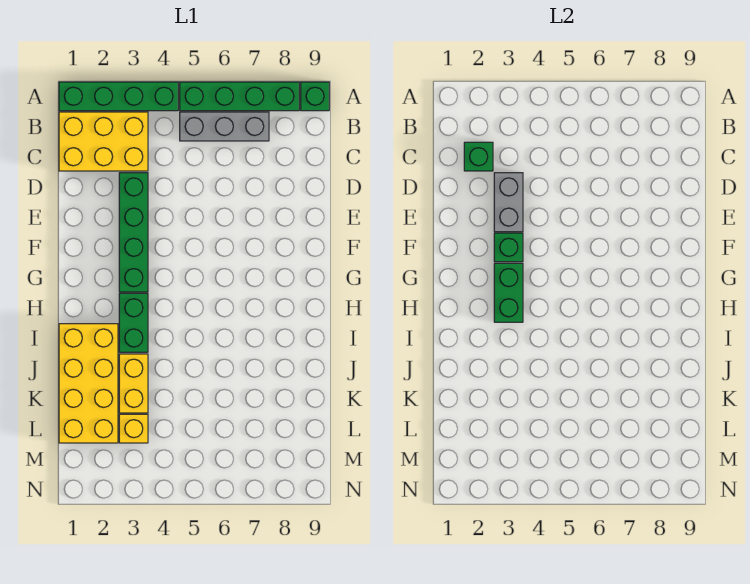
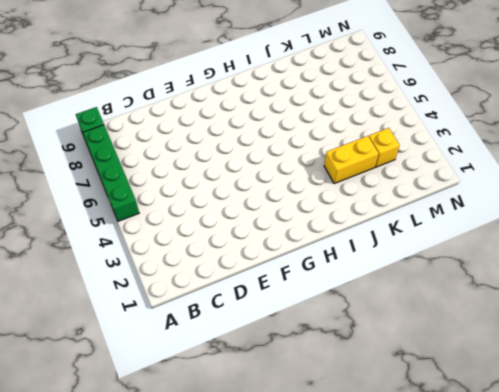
none -> green 1x4 brick [59,82,178,111]
none -> yellow 2x3 brick [59,112,148,171]
none -> grey 1x3 brick [180,112,269,141]

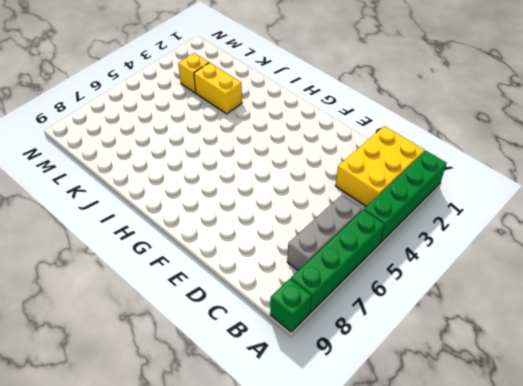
none -> green 1x4 brick [119,173,148,292]
none -> green 1x2 brick [119,293,148,352]
none -> yellow 2x4 brick [59,324,118,443]

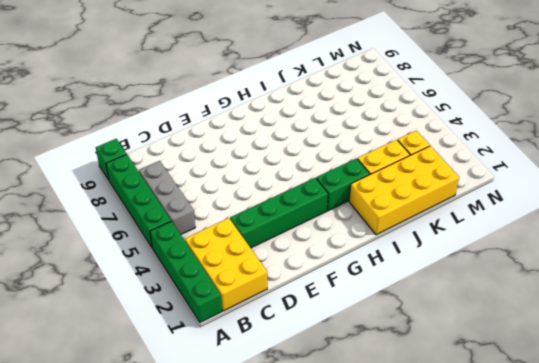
none -> green 1x1 brick [464,142,493,171]
none -> grey 1x2 brick [494,173,523,232]
none -> green 1x1 brick [494,233,523,262]

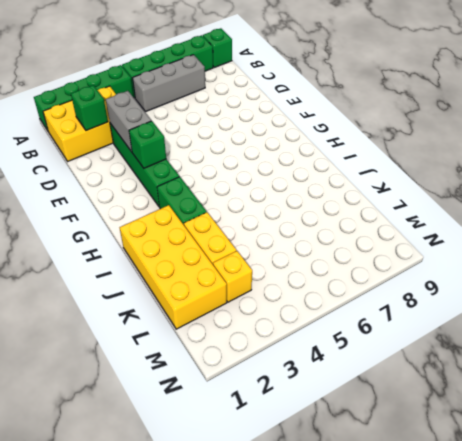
none -> green 1x2 brick [494,263,523,322]

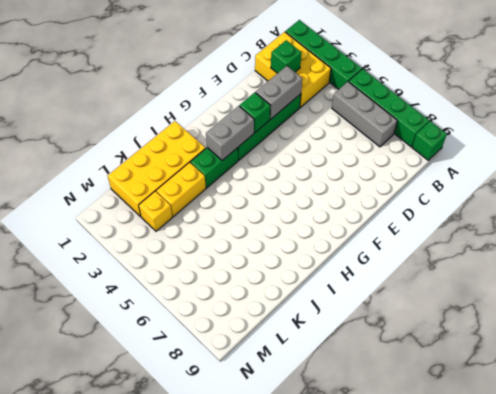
grey 1x2 brick [206,106,254,160] -> green 1x2 brick [494,263,523,322]

